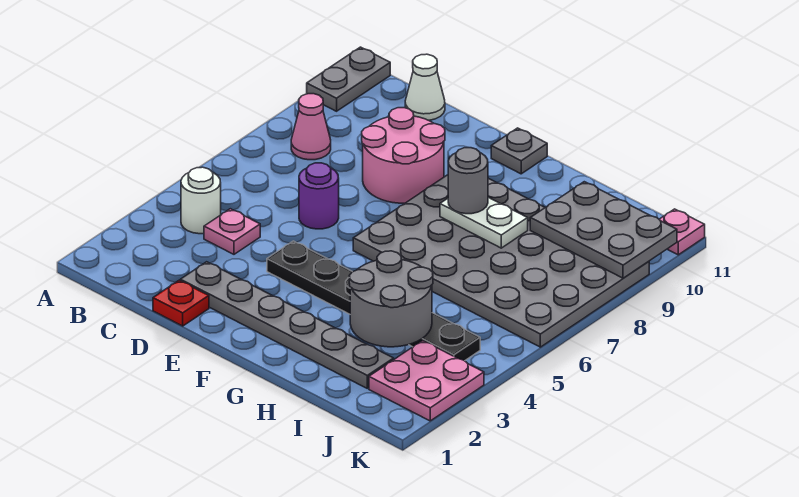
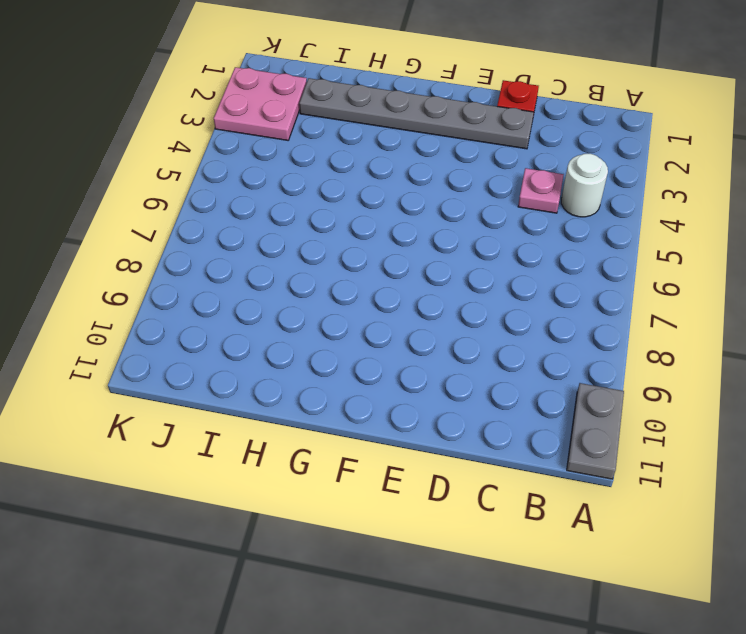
none -> pink 1x1 cone [291,94,331,160]
none -> white 1x1 cone [405,54,445,120]
none -> purple 1x1 round brick [299,163,339,229]

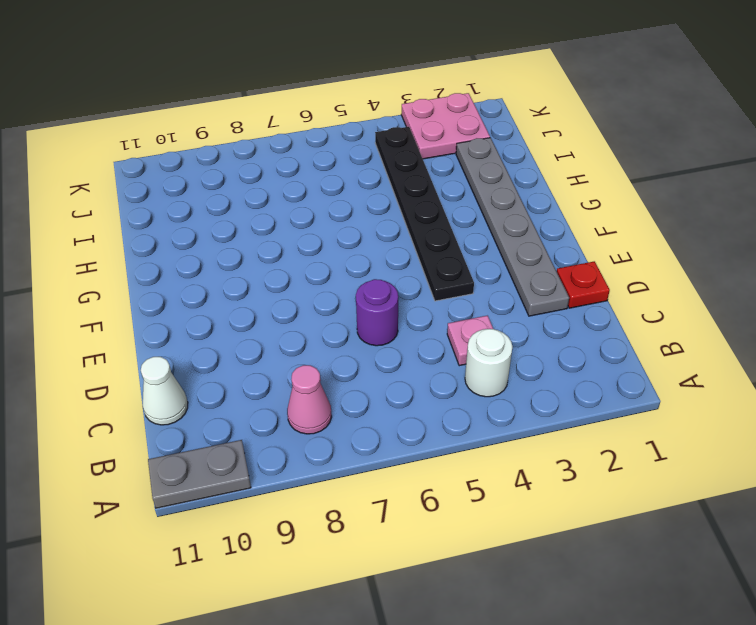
none -> pink 2x2 round brick [362,108,445,203]
none -> grey 4x6 plate [353,175,649,347]
none -> grey 1x1 plate [491,128,547,174]

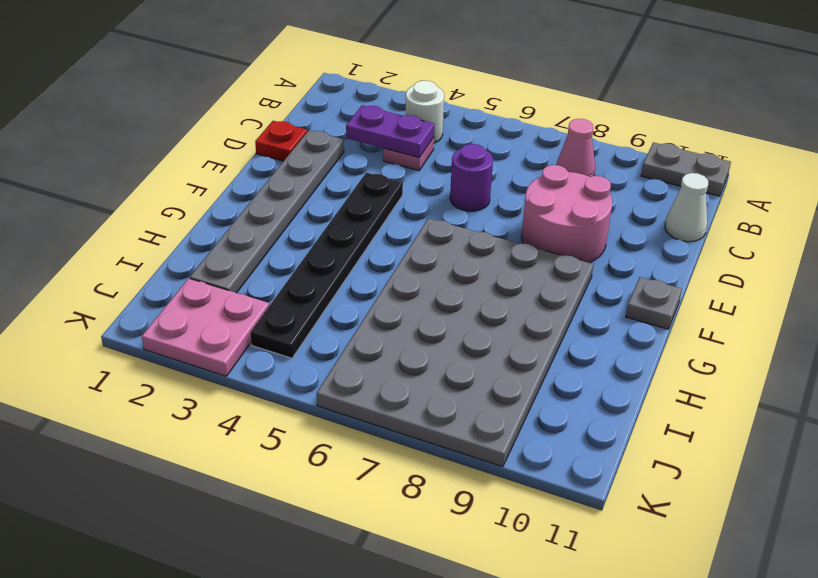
purple 1x2 plate [346,105,435,158] -> none
none -> pink 1x1 plate [659,209,705,255]
none -> white 1x2 plate [440,197,528,248]
none -> grey 2x2 round brick [349,251,433,347]

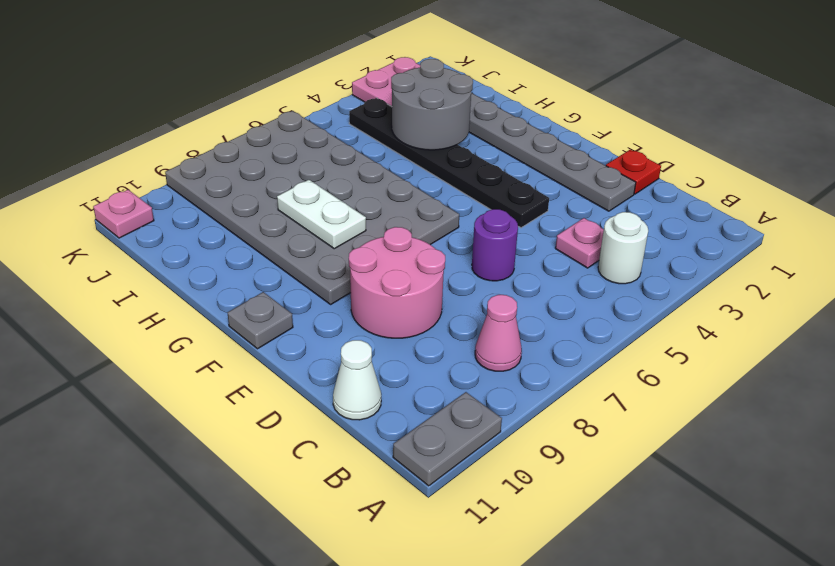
none -> grey 2x3 plate [530,182,677,278]
none -> grey 1x1 round brick [448,148,488,214]

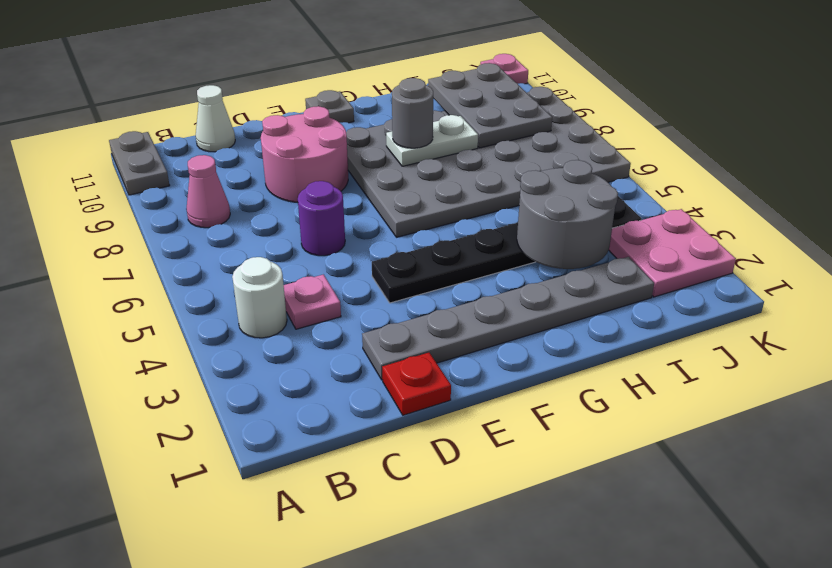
grey 2x3 plate [428,63,552,148] -> grey 2x3 plate turned to [530,182,677,278]

